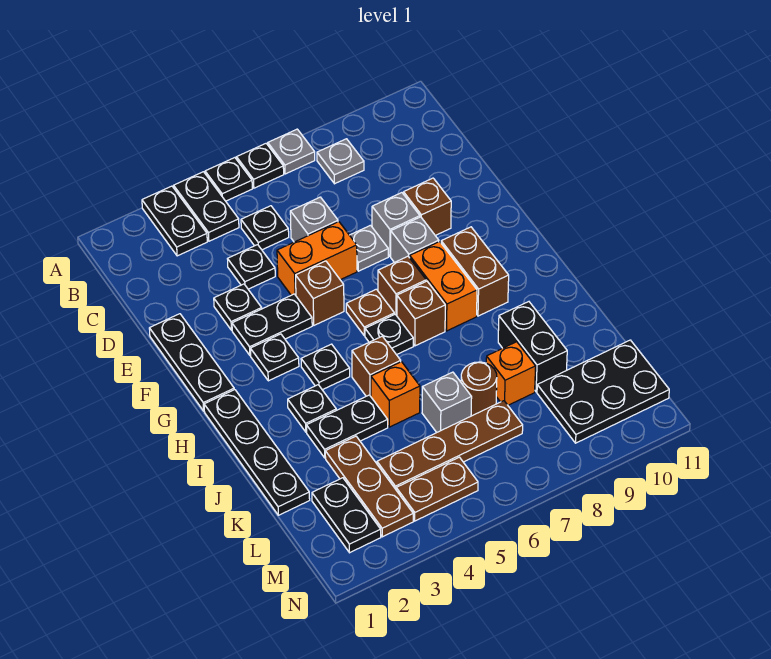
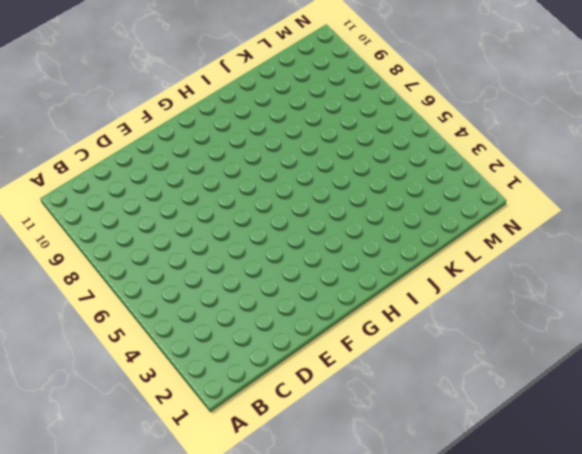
none -> black 1x2 plate [142,186,207,256]
none -> black 1x2 plate [174,172,239,241]
none -> black 1x1 plate [205,158,252,201]
none -> black 1x1 plate [237,144,284,188]

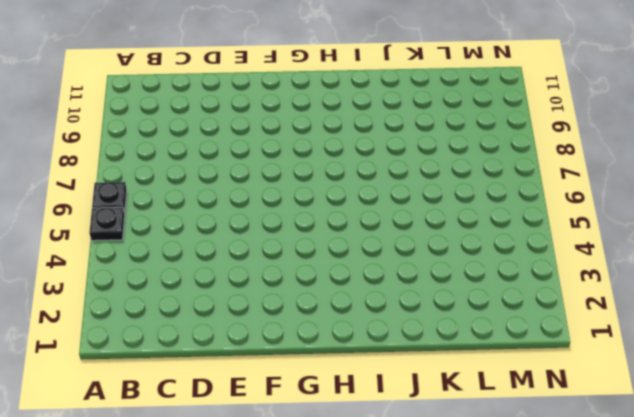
none -> black 1x2 plate [142,186,207,256]
none -> black 1x2 plate [174,172,239,241]
none -> grey 1x1 plate [268,129,315,174]
none -> grey 1x1 plate [317,139,364,184]

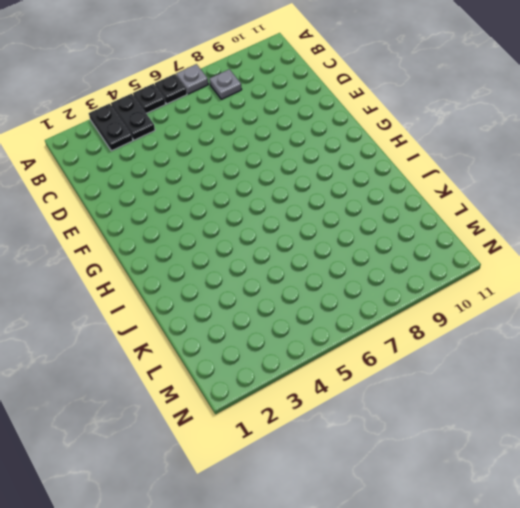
none -> black 1x1 plate [241,206,289,250]
none -> black 1x1 plate [228,245,275,289]
none -> grey 1x1 brick [290,197,338,242]
none -> black 1x3 plate [149,314,234,411]

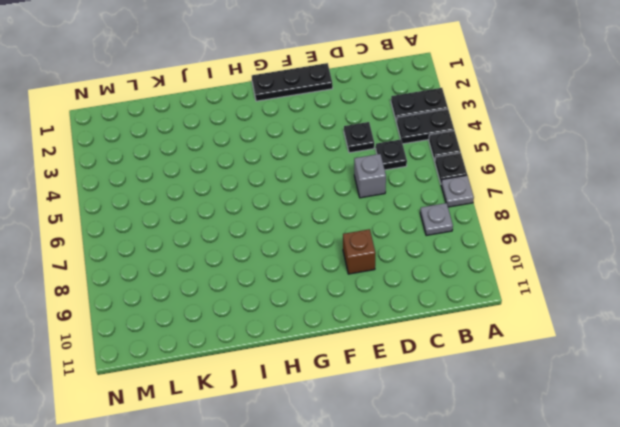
none -> black 1x1 plate [214,284,262,330]
none -> orange 1x2 brick [277,222,357,295]
none -> grey 1x1 plate [350,225,388,271]
none -> grey 1x1 brick [372,193,420,256]

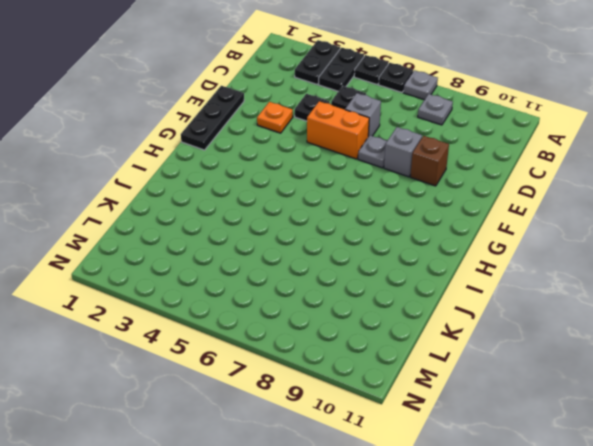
orange 1x1 plate [257,102,293,133] -> black 1x1 plate [214,284,262,330]
none -> black 1x2 plate [232,294,312,355]
none -> brown 1x1 brick [296,261,344,325]
none -> grey 1x1 brick [391,217,439,263]
none -> black 1x1 plate [250,334,299,381]

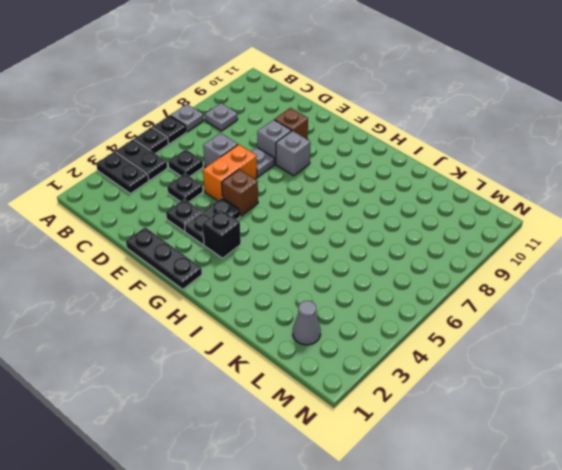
black 1x1 brick [202,210,241,258] -> black 1x1 plate [250,334,299,381]
grey 1x1 cone [293,301,321,345] -> black 1x2 plate [312,478,381,553]
none -> brown 1x1 plate [346,289,394,336]
none -> brown 1x1 brick [378,256,426,316]
none -> orange 1x2 brick [410,242,477,331]
none -> brown 1x2 brick [441,227,509,316]

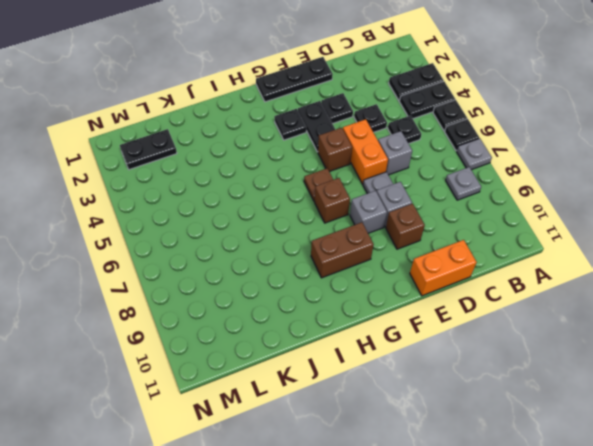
orange 1x2 brick [410,240,477,296] -> orange 1x2 brick moved to [410,242,477,331]
none -> black 1x4 plate [204,390,310,515]
none -> black 1x1 plate [301,344,350,390]
none -> black 1x1 plate [365,314,413,355]
none -> brown 1x1 brick [397,281,445,346]

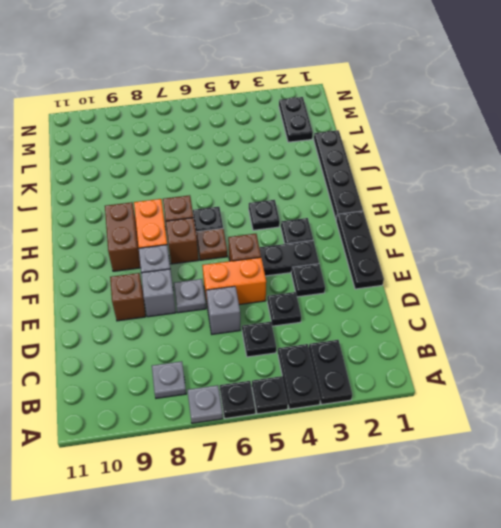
none -> black 1x1 plate [288,385,336,432]
none -> brown 1x1 brick [352,336,401,396]
none -> black 1x2 plate [306,395,388,458]
none -> orange 1x1 brick [371,362,420,427]

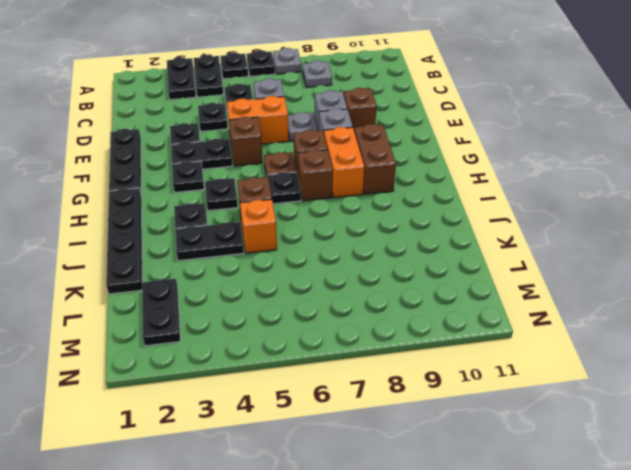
none -> black 1x2 brick [498,302,567,392]
none -> brown 1x3 plate [325,436,413,537]
none -> grey 1x1 brick [422,372,472,432]
none -> brown 1x1 round brick [461,362,497,416]

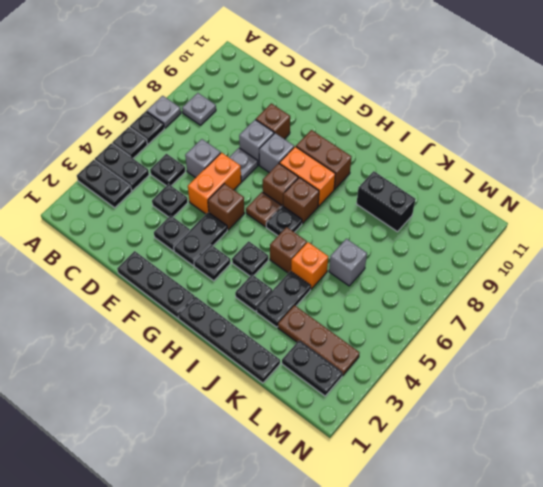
none -> brown 1x1 round brick [461,362,497,416]
none -> orange 1x1 brick [486,342,536,405]
none -> brown 1x4 plate [377,401,523,489]
none -> black 2x3 plate [537,340,669,443]

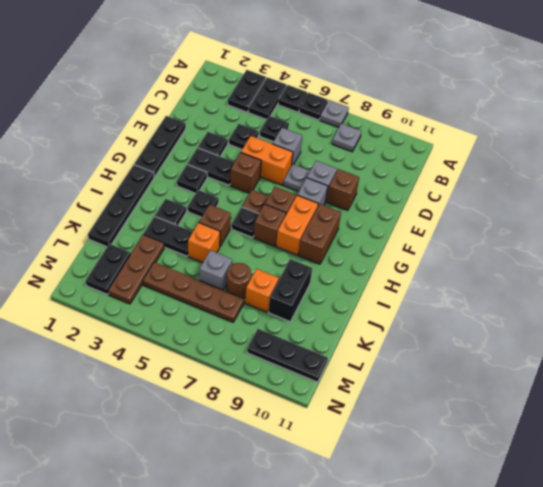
black 1x3 plate [247,329,328,382] -> black 2x3 plate [537,340,669,443]
none -> brown 1x2 plate [396,457,478,521]

